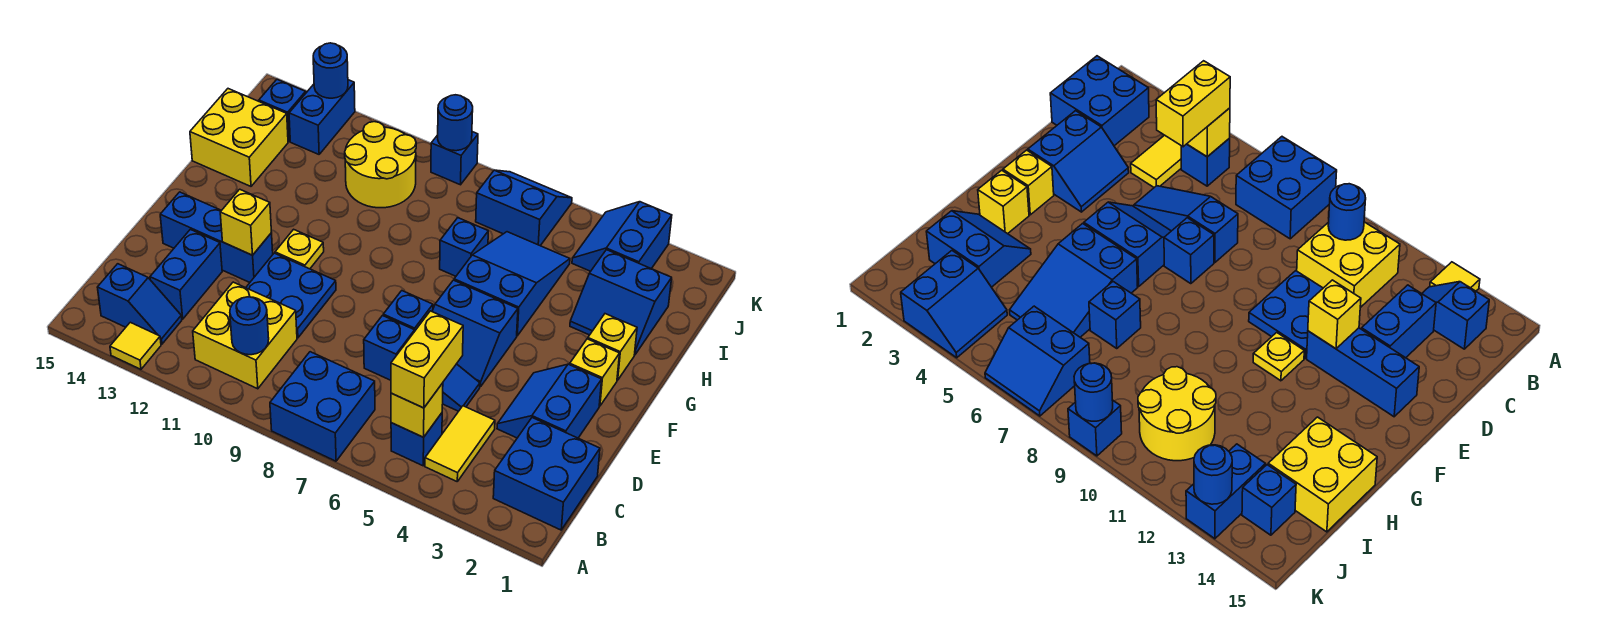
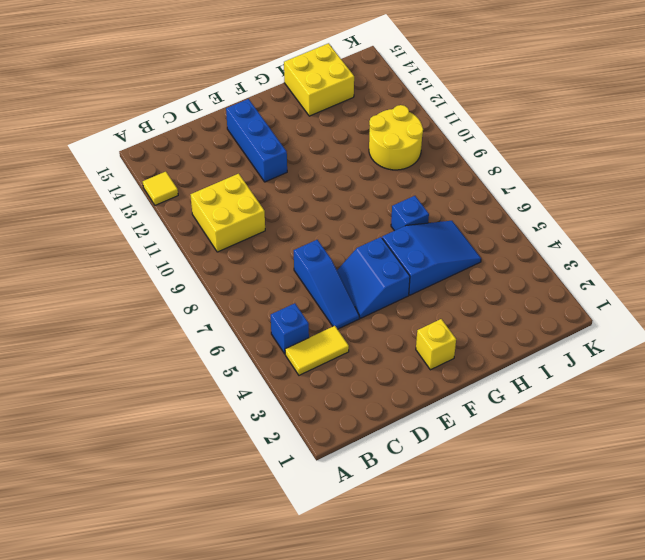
none -> blue 2x2 brick [270,352,375,461]
none -> blue 2x2 brick [493,418,600,530]
none -> blue 1x2 slope [97,264,182,344]
none -> blue 1x2 brick [150,229,222,319]

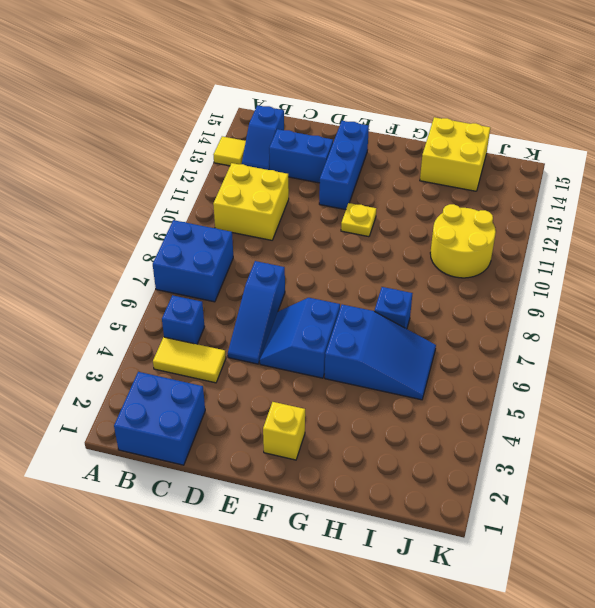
none -> blue 2x2 slope [497,364,602,438]
none -> blue 2x2 plate [246,253,336,338]
none -> blue 1x1 brick [383,291,433,330]
none -> yellow 1x1 brick [588,314,637,380]

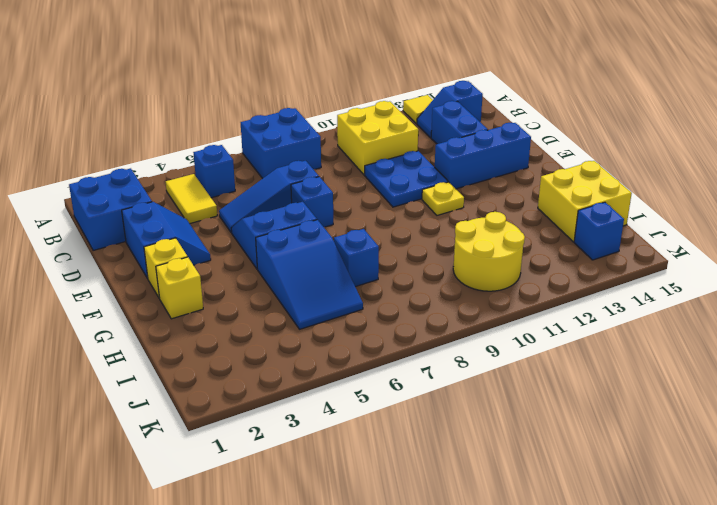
none -> blue 2x2 slope [570,250,672,355]
none -> blue 2x2 slope [572,202,672,271]
none -> blue 2x2 slope [476,170,572,246]
none -> blue 1x2 brick [289,80,355,154]

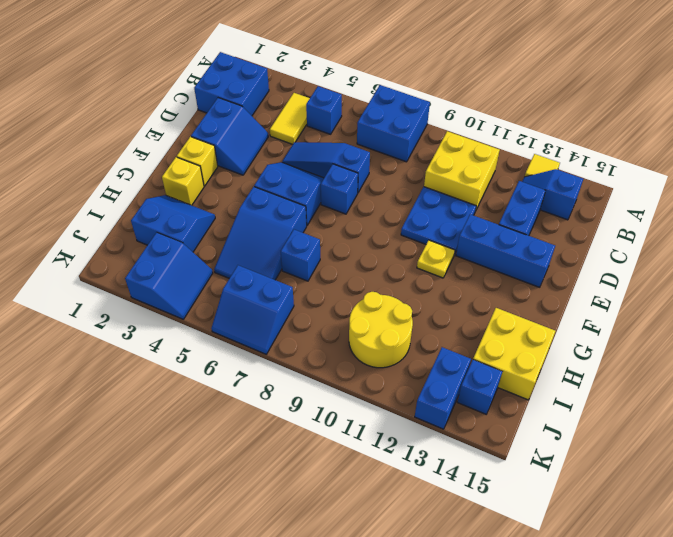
none -> blue 1x1 brick [431,132,478,185]
none -> yellow 1x1 brick [391,383,443,437]
none -> blue 1x1 round brick [230,297,269,355]
none -> yellow 1x1 brick [220,189,271,255]

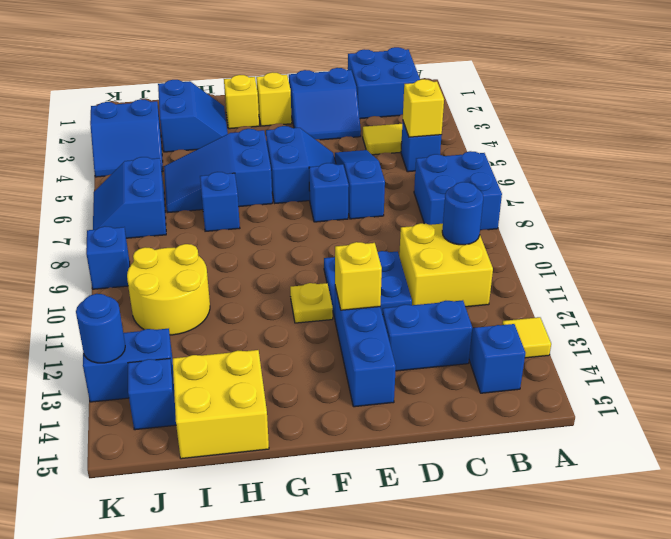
none -> blue 1x1 round brick [438,95,473,151]
none -> yellow 1x2 brick [391,311,463,408]

